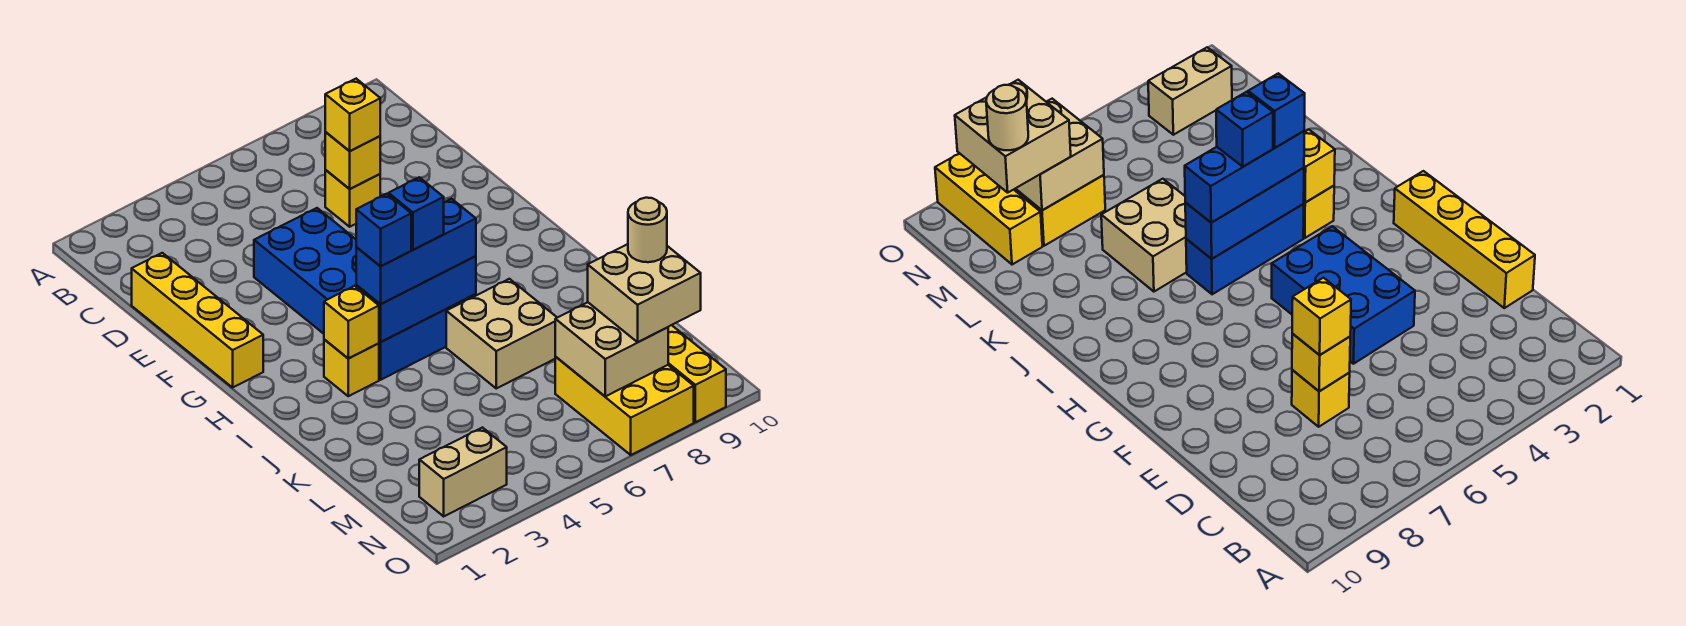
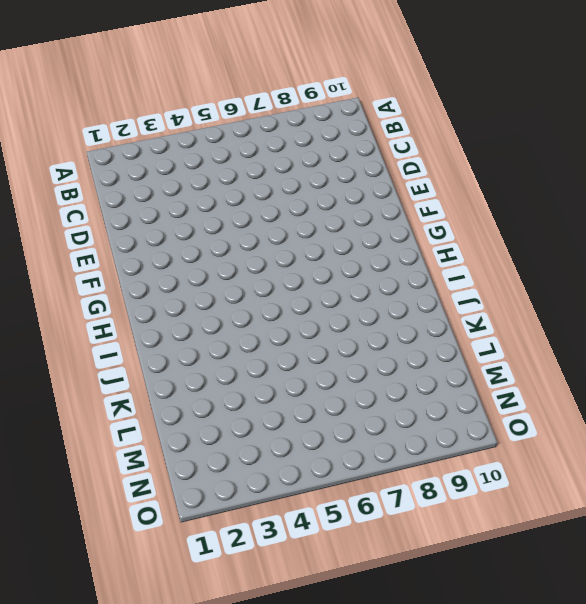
none -> yellow 1x4 brick [132,253,263,388]
none -> yellow 1x1 brick [325,170,380,227]
none -> blue 2x3 brick [254,208,356,334]

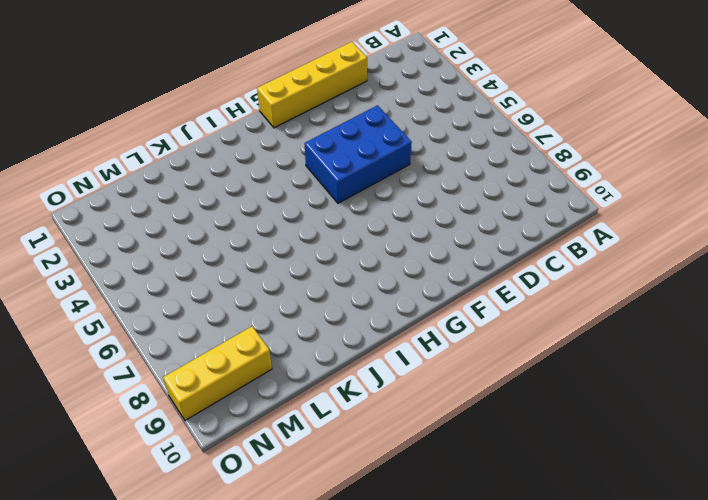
none -> yellow 1x1 brick [325,170,380,227]
none -> yellow 1x1 brick [324,339,379,396]
none -> blue 1x3 brick [379,294,476,380]

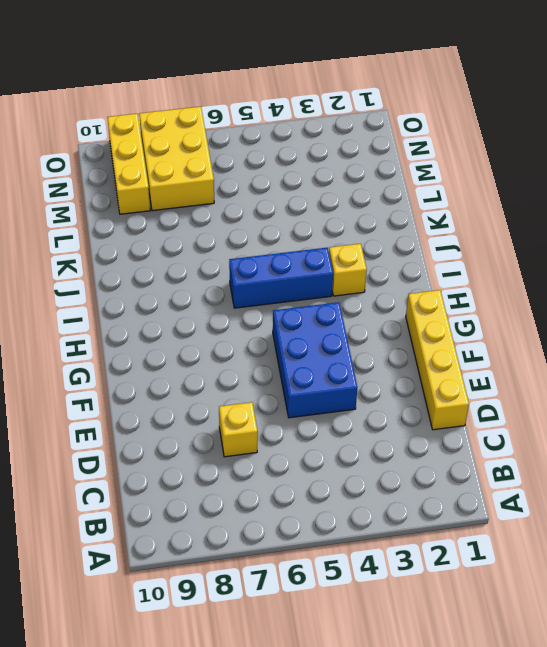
none -> tan 2x2 brick [446,279,557,388]
none -> tan 1x2 brick [419,428,507,516]
none -> yellow 1x1 brick [325,132,380,189]

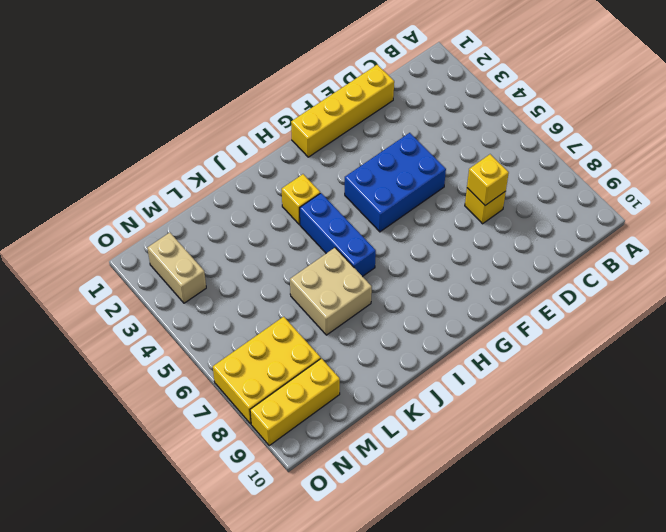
none -> yellow 1x1 brick [324,286,379,358]
none -> blue 1x3 brick [356,256,476,342]
none -> tan 2x2 brick [555,302,668,396]

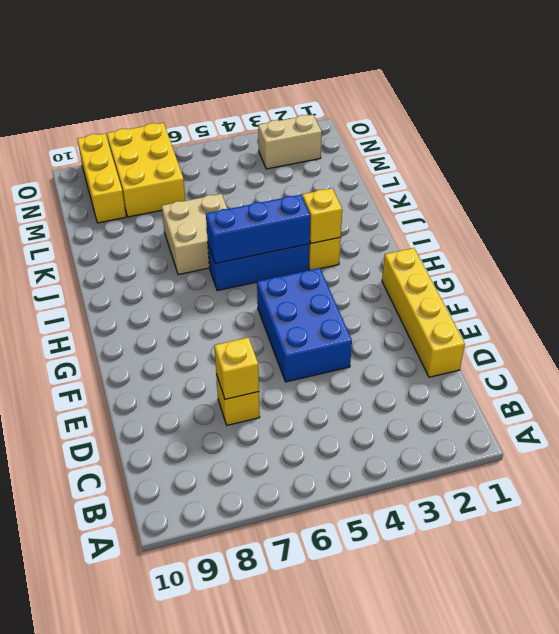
none -> tan 2x2 brick [555,302,668,396]
none -> yellow 1x1 brick [325,79,380,151]
none -> blue 1x3 brick [356,199,476,304]

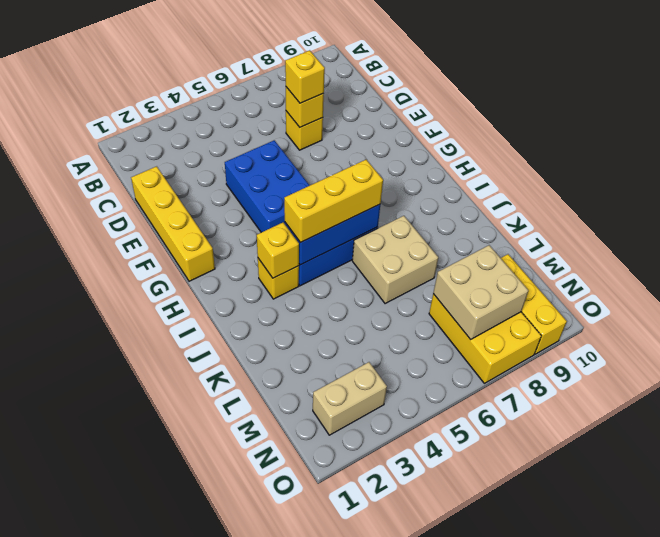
yellow 1x3 brick [284,160,383,243] -> blue 1x3 brick [356,199,476,304]
none -> tan 2x2 brick [588,244,701,342]
none -> blue 1x1 brick [356,194,411,266]
none -> blue 1x1 brick [389,177,444,250]

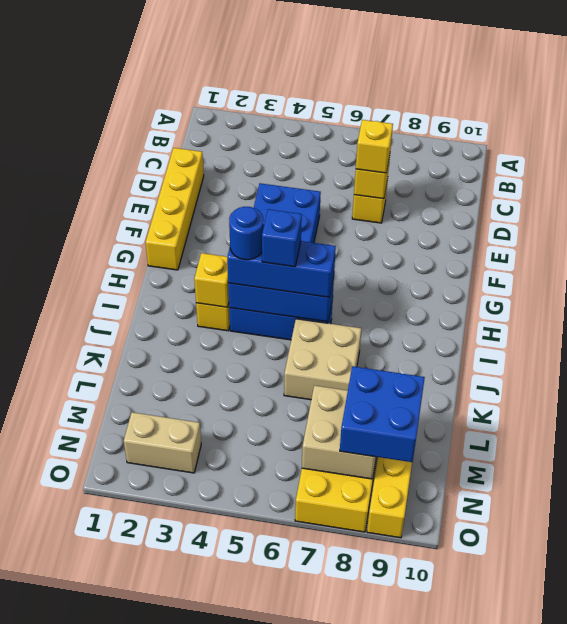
blue 1x1 round brick [229,207,263,260] -> blue 1x1 brick [356,194,411,266]
blue 2x2 brick [340,366,425,462] -> tan 2x2 brick [588,244,701,342]
none -> tan 1x1 round brick [628,198,667,262]

